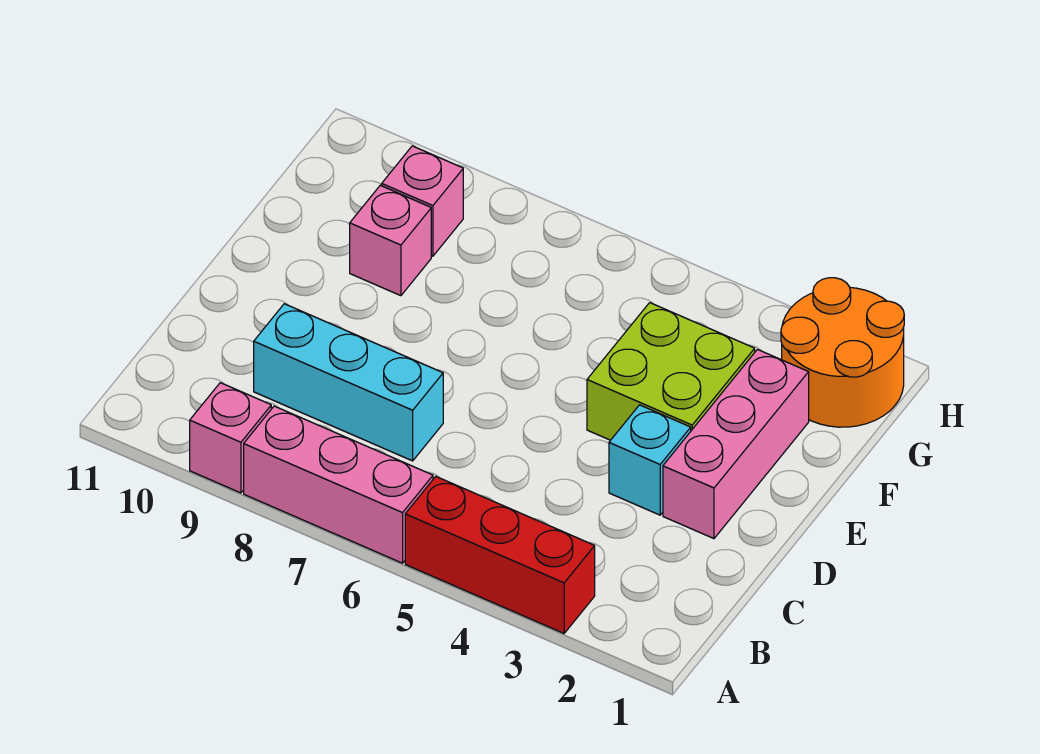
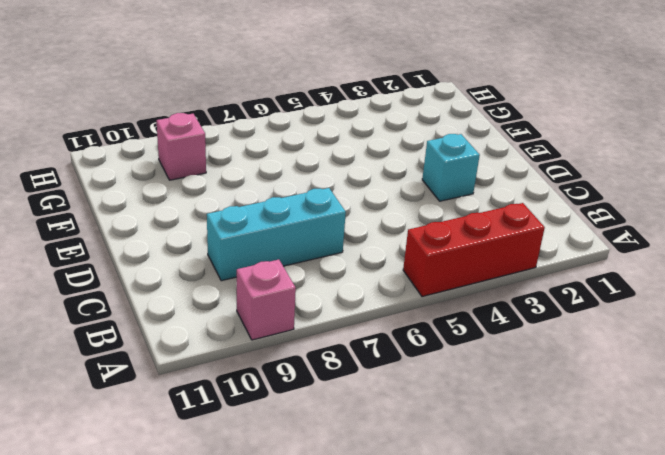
none -> pink 1x3 brick [244,406,433,563]
none -> pink 1x3 brick [663,350,809,539]

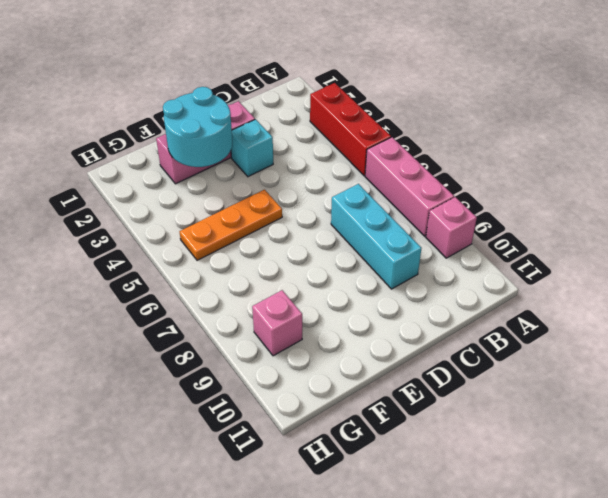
cyan 2x2 round brick [163,87,232,167] -> none
orange 1x3 plate [180,190,282,260] -> none
none -> lime 2x2 brick [587,303,755,440]
none -> pink 1x1 brick [350,185,431,296]

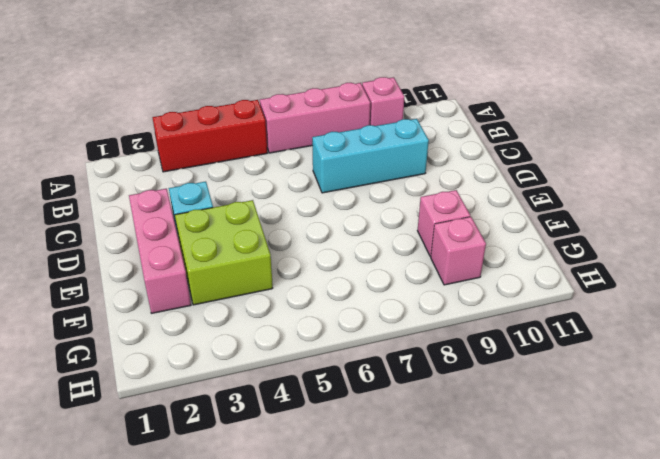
none -> orange 2x2 round brick [781,278,904,427]

